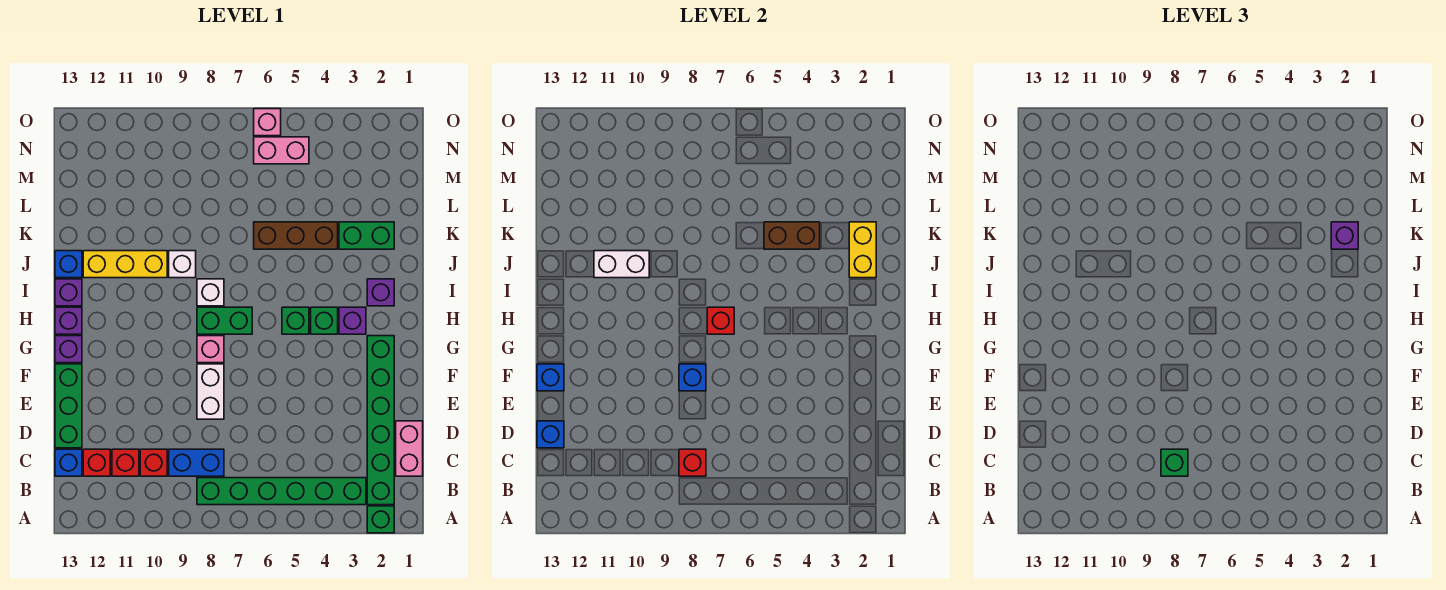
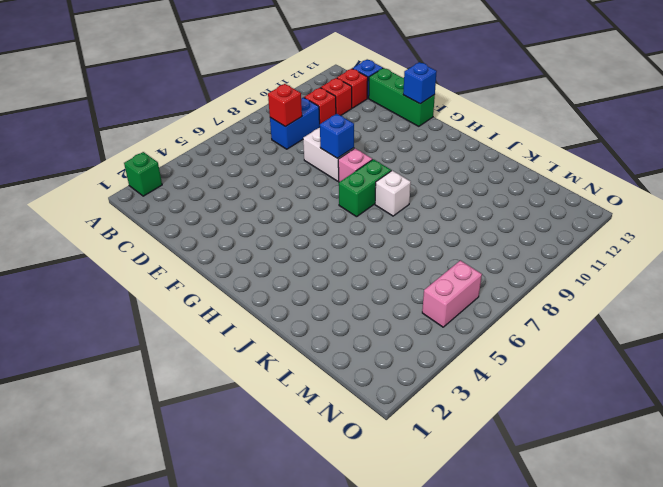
none -> green 1x6 brick [367,336,394,505]
none -> green 1x6 brick [197,478,366,505]
none -> pink 1x2 brick [396,421,423,476]
none -> purple 1x1 brick [55,336,82,363]

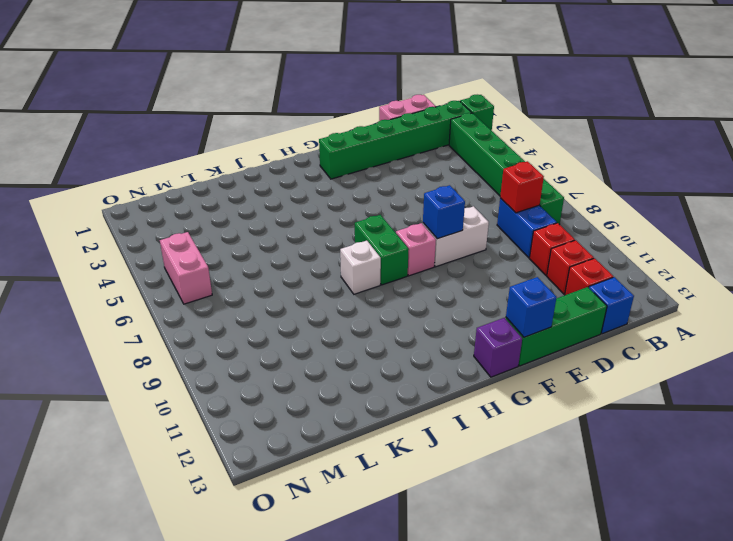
none -> purple 1x1 brick [339,307,366,334]
none -> green 1x1 brick [311,307,338,334]
none -> green 1x1 brick [282,307,309,334]
none -> purple 1x1 brick [55,307,82,334]

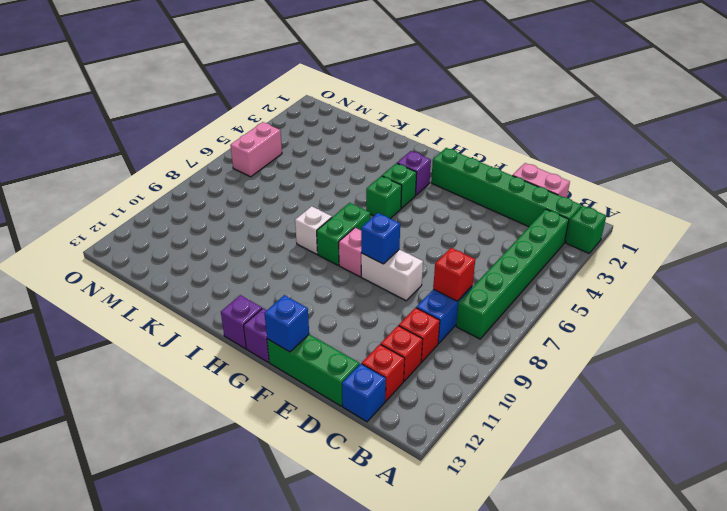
none -> purple 1x1 brick [367,279,394,306]
none -> purple 1x1 brick [55,279,82,306]
none -> white 1x1 brick [169,251,196,278]
none -> yellow 1x3 brick [83,251,167,278]

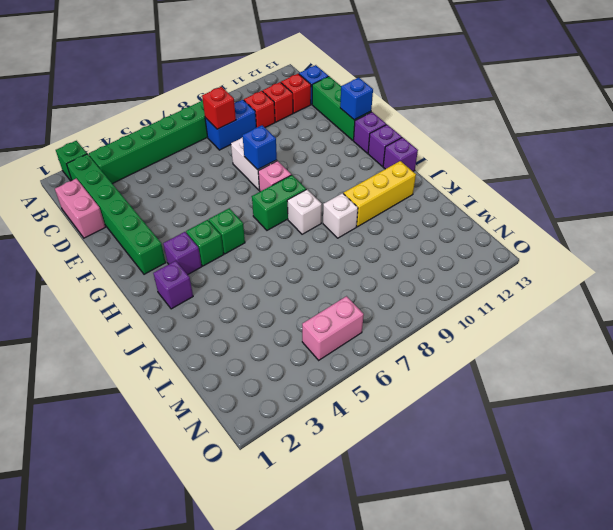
none -> blue 1x1 brick [55,251,82,278]
none -> green 1x2 brick [339,222,394,249]
none -> brown 1x3 brick [254,222,338,249]
none -> pink 1x1 brick [254,109,281,136]

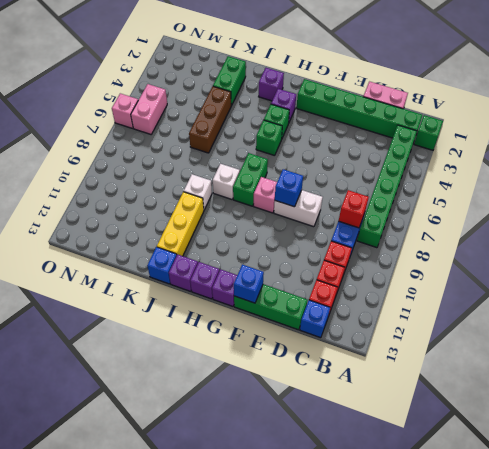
none -> blue 1x1 brick [537,421,564,448]
none -> red 1x1 brick [707,307,734,334]
none -> yellow 1x2 brick [849,222,876,278]
none -> white 1x2 brick [594,251,649,278]

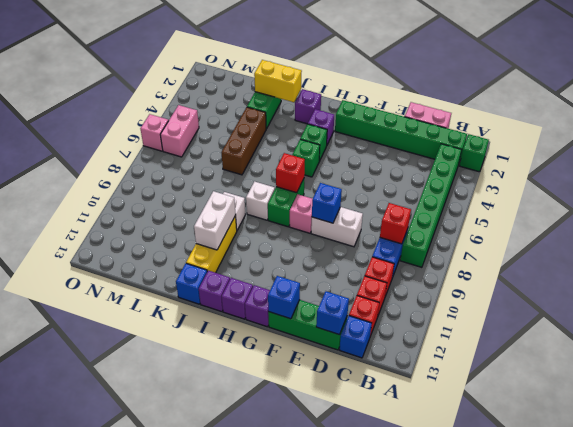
none -> brown 1x2 brick [764,222,820,249]
none -> green 1x1 brick [1161,449,1188,476]
none -> purple 1x1 brick [1331,222,1358,249]

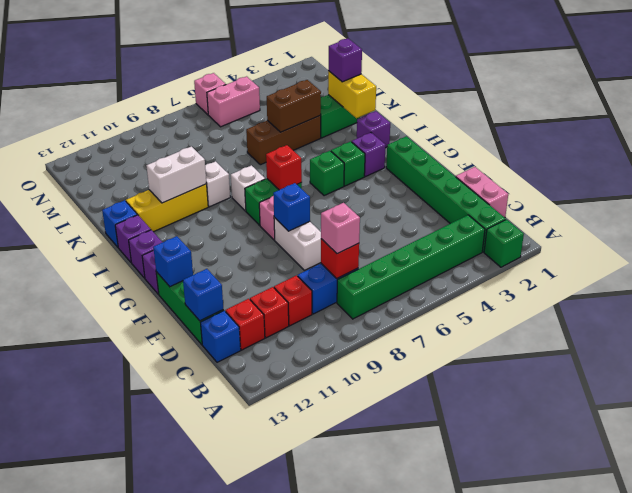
pink 1x1 brick [321,203,360,254] -> green 1x1 brick [1161,449,1188,476]

